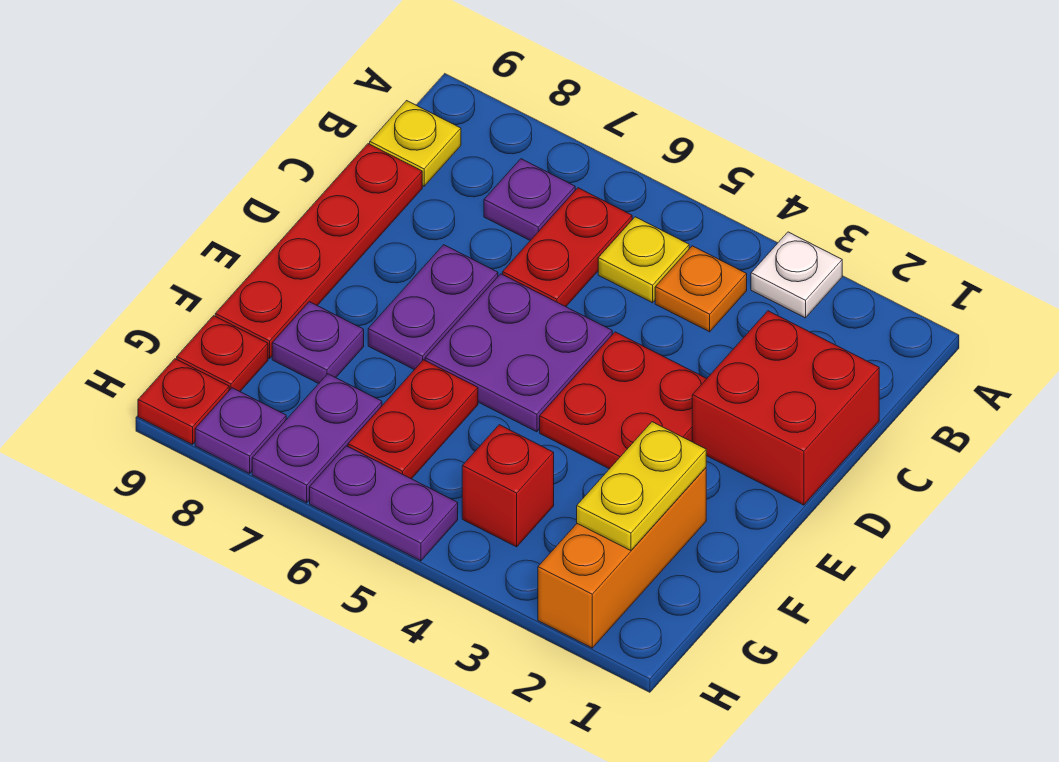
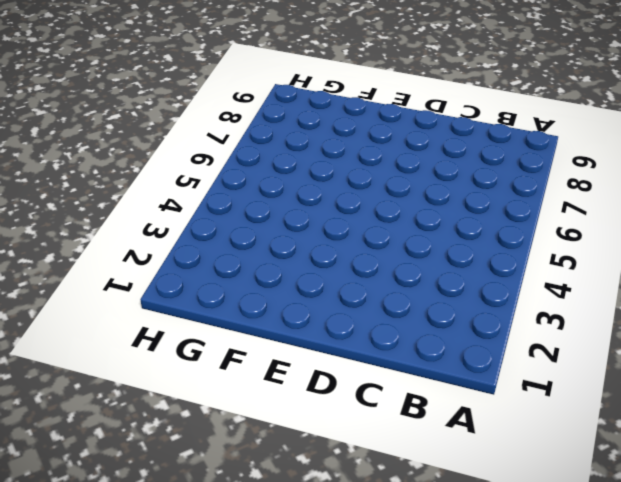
none -> white 1x1 plate [751,232,842,318]
none -> orange 1x1 plate [655,246,747,332]
none -> yellow 1x1 plate [598,217,689,303]

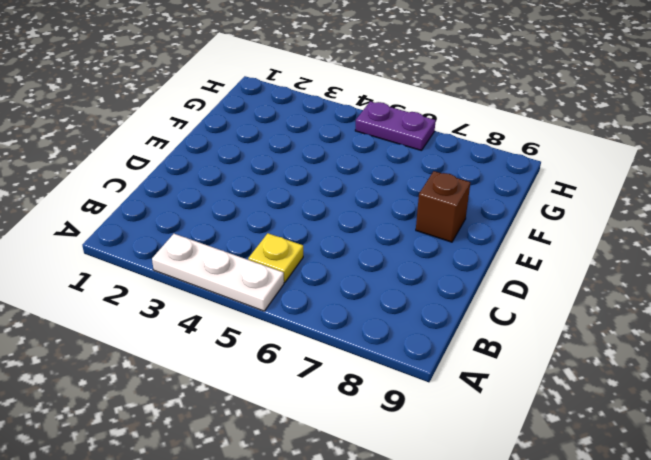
white 1x3 plate [152,234,284,311] -> white 1x1 plate [751,232,842,318]
brown 1x1 brick [416,171,470,242] -> none
none -> orange 1x1 plate [655,246,747,332]
none -> red 1x2 plate [503,188,632,307]
none -> purple 1x1 plate [484,159,575,240]

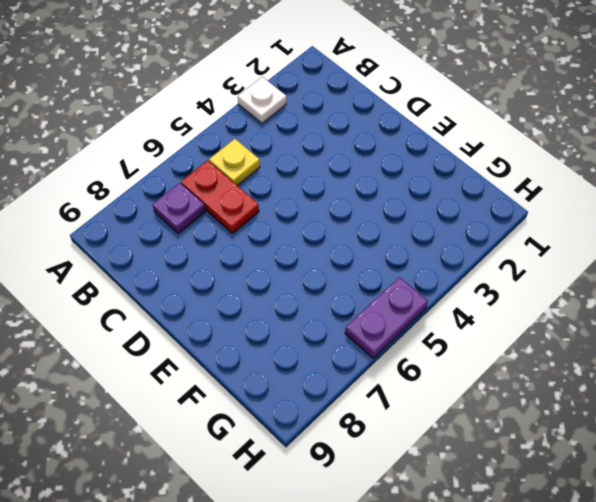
none -> orange 1x1 plate [655,246,747,332]
none -> yellow 1x1 plate [370,101,461,186]
none -> red 2x2 brick [692,311,879,505]

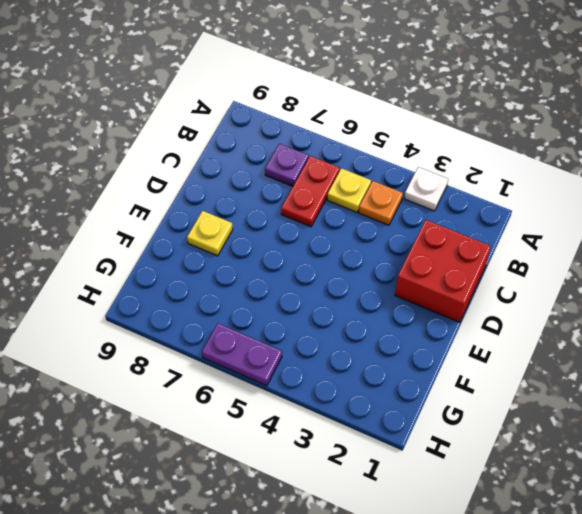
yellow 1x1 plate [187,211,233,256] -> yellow 1x1 plate moved to [370,101,461,186]
none -> red 1x4 plate [215,144,422,358]
none -> red 2x2 plate [540,332,707,469]
none -> purple 2x2 plate [425,274,612,432]

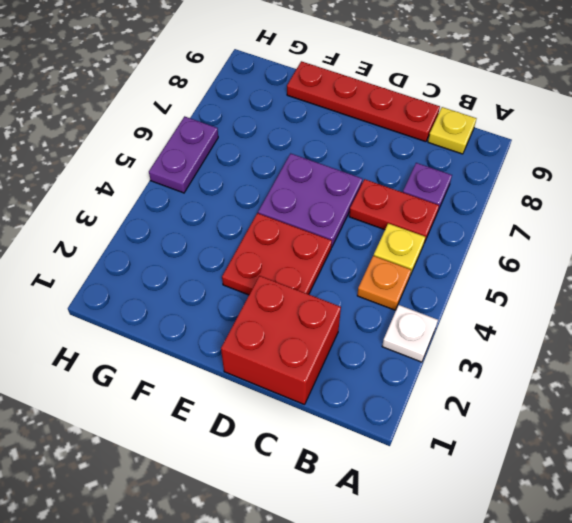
none -> purple 1x2 plate [368,245,498,370]
none -> orange 1x3 brick [538,468,706,648]
none -> red 1x2 plate [348,360,478,479]

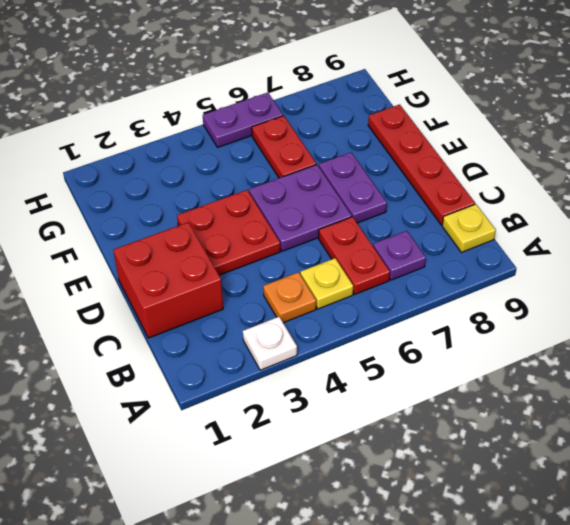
none -> orange 1x3 brick [538,468,706,648]
none -> purple 1x1 plate [272,302,364,384]
none -> red 1x1 brick [462,425,554,547]

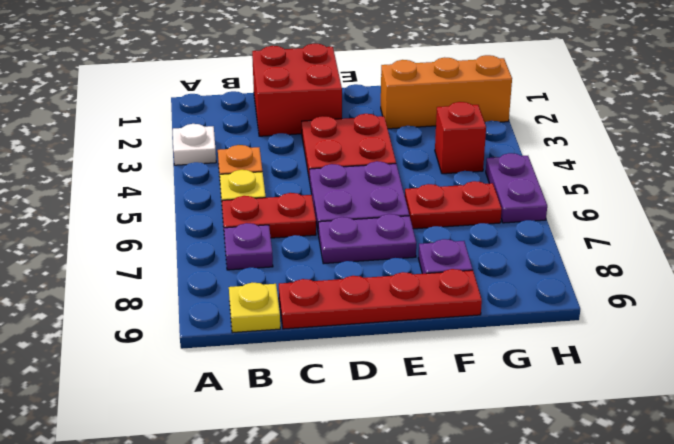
none -> purple 1x2 plate [252,374,382,503]
none -> red 1x1 plate [177,316,268,391]
none -> purple 1x1 plate [195,388,286,474]

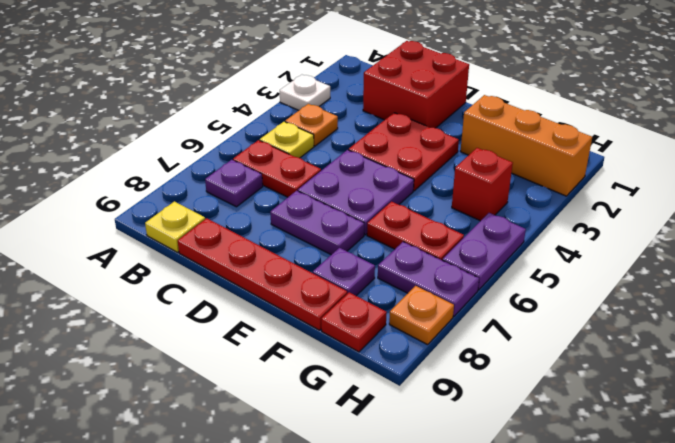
orange 1x1 plate [389,286,454,345] -> purple 1x1 plate [195,388,286,474]
none -> red 1x1 plate [138,359,229,445]
none -> yellow 1x2 plate [577,422,706,551]

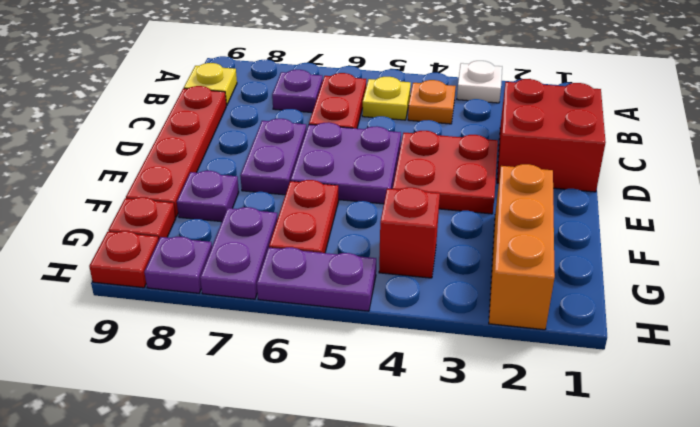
none -> yellow 1x2 plate [577,422,706,551]

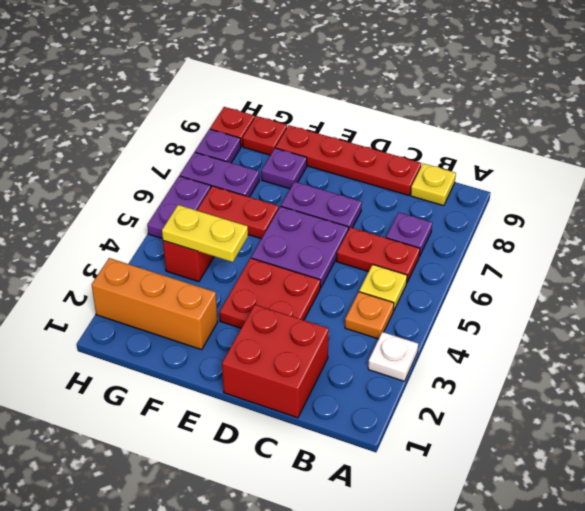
yellow 1x2 plate [162,205,248,262] -> yellow 1x2 plate moved to [577,422,706,551]

